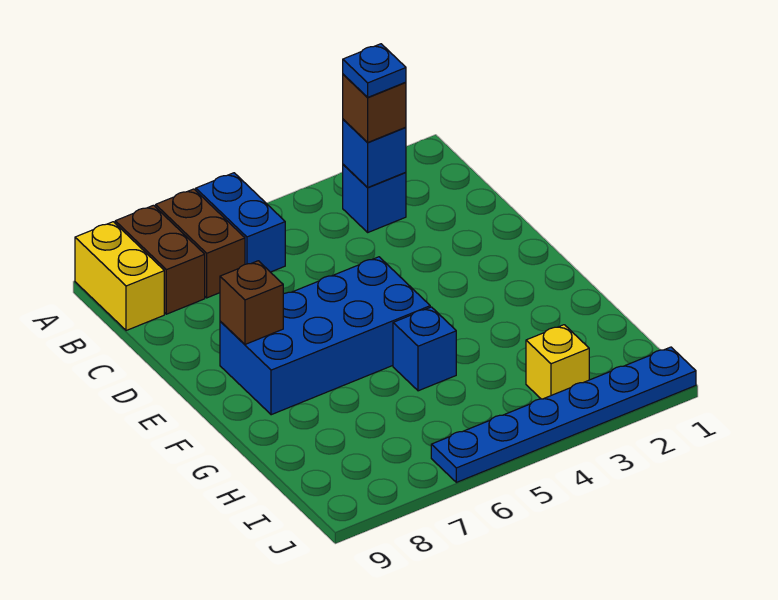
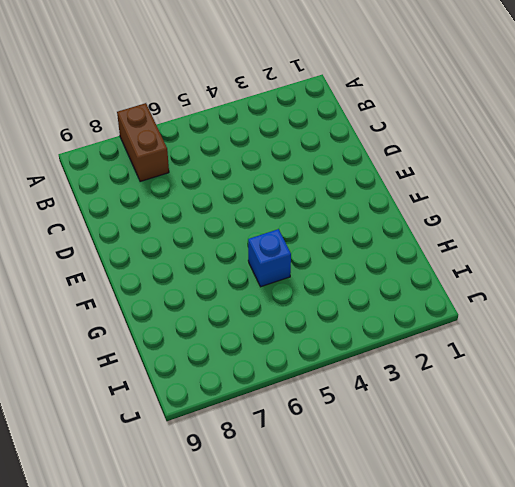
none -> blue 1x2 brick [196,173,285,272]
none -> brown 1x2 brick [115,205,205,314]
none -> yellow 1x2 brick [75,222,164,331]

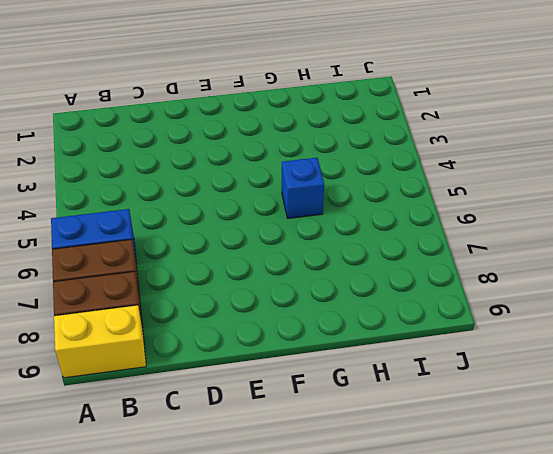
none -> blue 1x1 brick [343,164,406,232]
none -> blue 2x4 brick [220,257,430,415]
none -> yellow 1x1 brick [526,325,589,399]

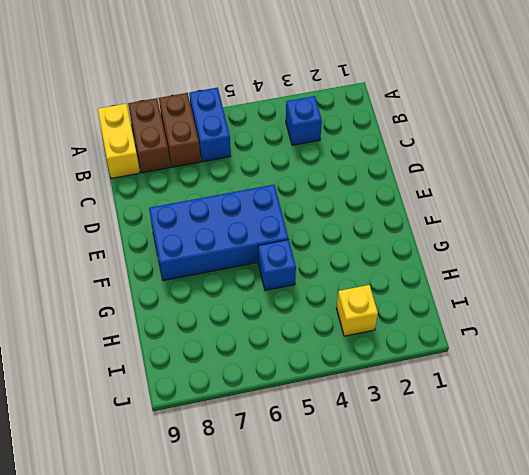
none -> blue 1x6 plate [431,347,696,482]
none -> blue 1x1 brick [343,119,406,188]
none -> brown 1x1 brick [220,261,283,344]

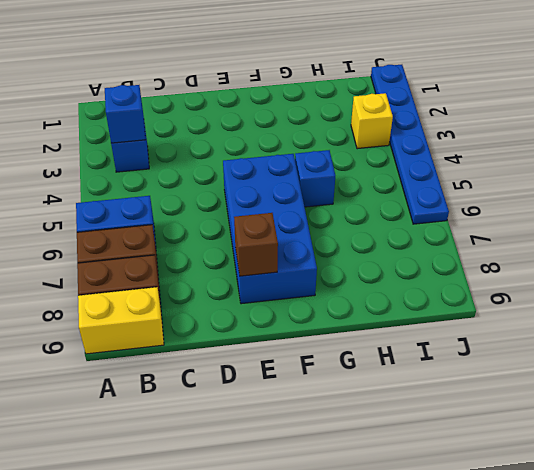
none -> brown 1x1 brick [343,74,406,142]
none -> blue 1x1 plate [343,44,406,97]

